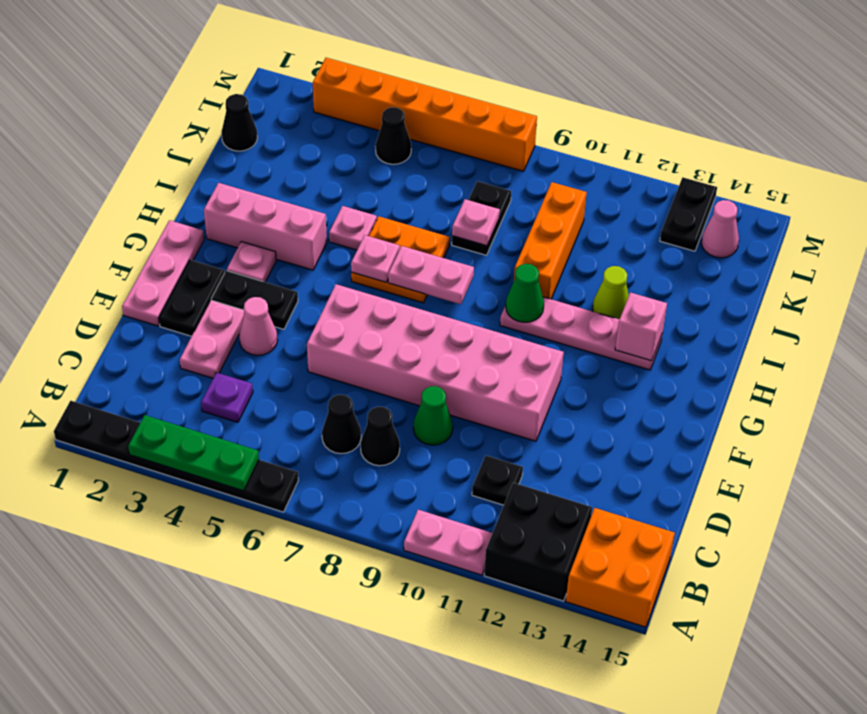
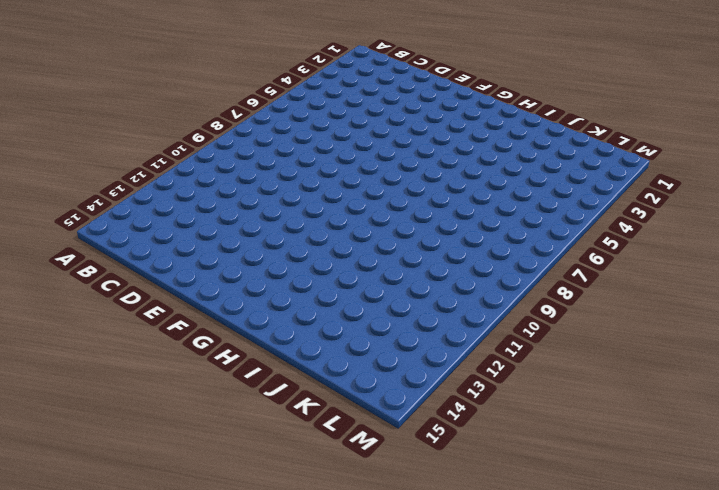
none -> black 1x6 plate [54,401,298,512]
none -> pink 1x2 plate [404,510,492,575]
none -> black 2x2 brick [484,483,592,601]
none -> orange 2x2 brick [566,508,675,627]

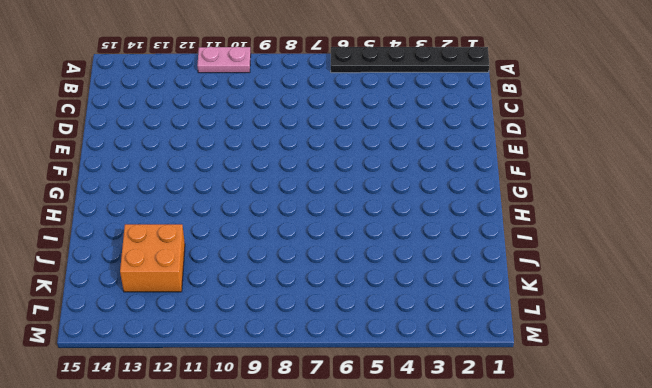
orange 2x2 brick [120,224,185,292] -> orange 2x2 brick moved to [566,508,675,627]
none -> black 2x2 brick [484,483,592,601]
none -> purple 1x1 plate [201,373,253,422]
none -> black 1x1 cone [322,395,361,454]
none -> black 1x1 cone [360,407,400,466]

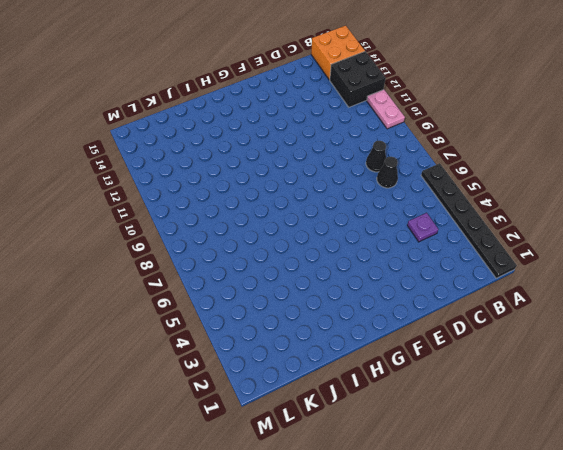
none -> black 1x1 plate [472,456,523,505]
none -> pink 1x2 plate [180,300,244,378]
none -> green 1x1 cone [414,386,453,445]
none -> pink 1x3 plate [122,220,204,326]

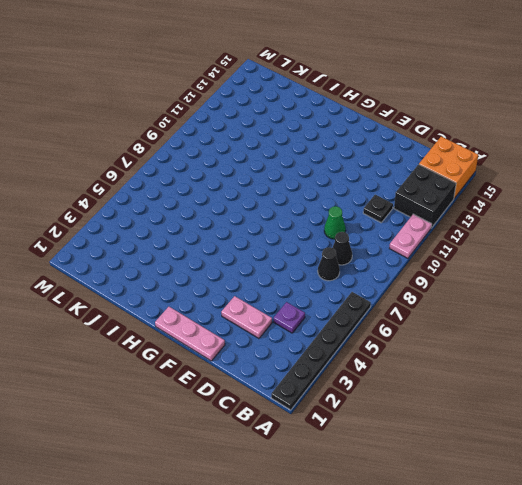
none -> black 1x2 plate [159,260,224,336]
none -> pink 1x1 cone [239,297,278,355]
none -> pink 2x6 brick [307,284,564,441]
none -> black 1x2 plate [211,271,298,329]

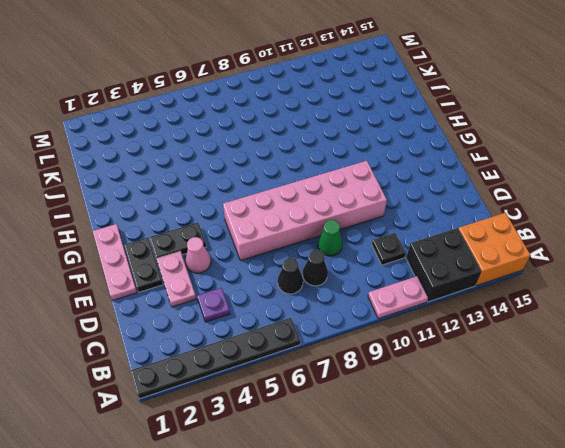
none -> pink 1x1 plate [227,242,276,282]
none -> pink 1x3 brick [204,183,327,270]
none -> orange 2x2 plate [351,216,450,303]
none -> pink 1x4 plate [500,297,662,370]

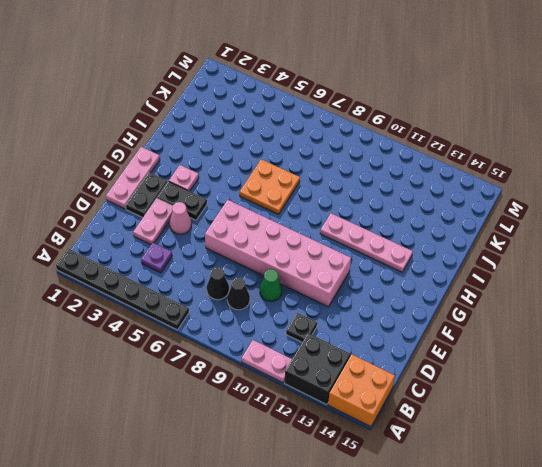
none -> pink 1x3 brick [204,183,327,270]
none -> pink 1x1 plate [329,206,377,250]
none -> orange 1x3 brick [514,182,587,299]
none -> lime 1x1 cone [593,266,629,319]

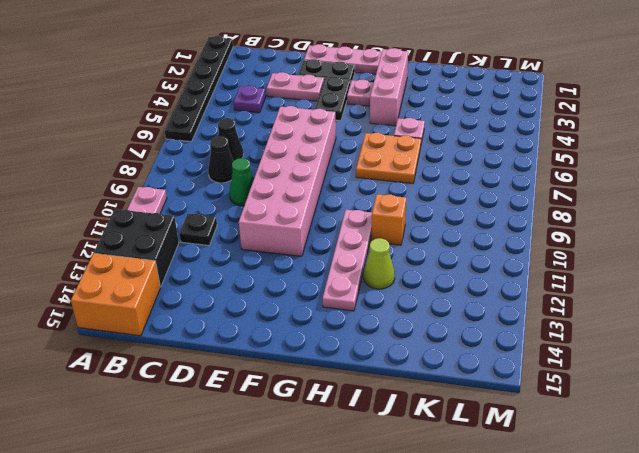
orange 1x1 brick [372,194,406,245] -> orange 1x3 brick [514,182,587,299]
none -> pink 1x1 cone [239,297,278,355]
none -> black 1x2 plate [452,181,511,255]
none -> black 1x1 cone [221,94,258,151]
none -> black 1x1 cone [375,107,411,164]

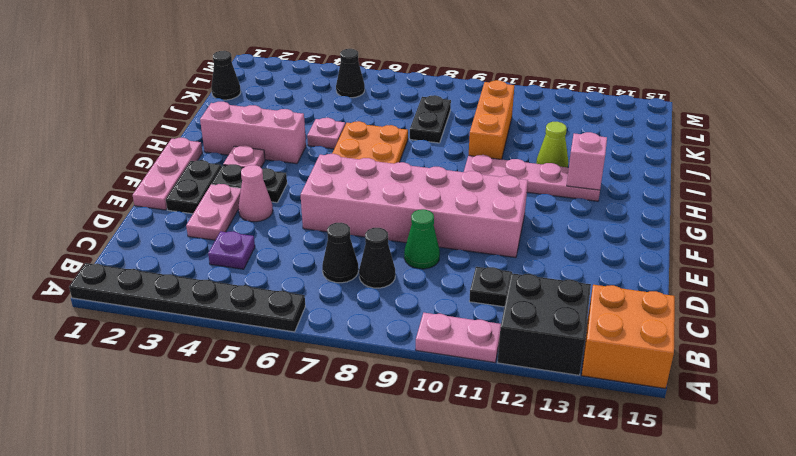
none -> black 1x2 plate [660,177,717,251]
none -> pink 1x1 cone [701,200,739,258]
none -> orange 1x6 brick [313,58,537,171]
none -> green 1x3 plate [128,415,259,491]

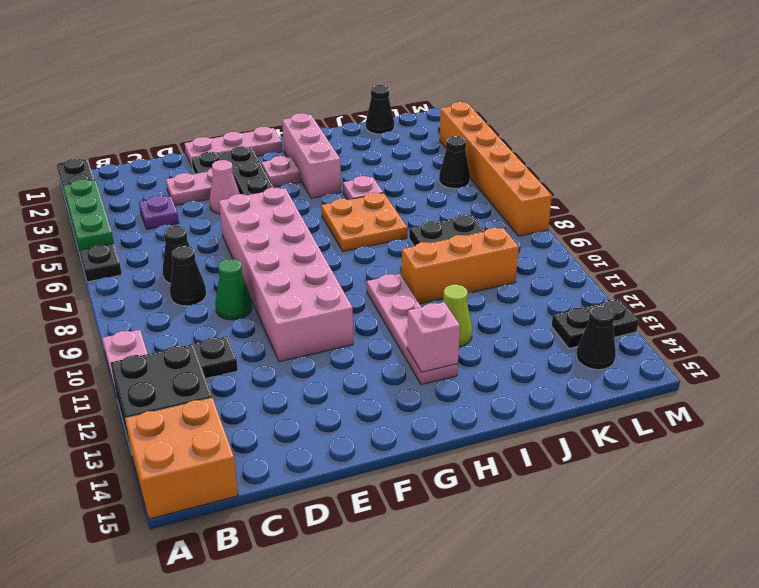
black 1x1 cone [577,305,616,370] -> pink 1x1 cone [701,200,739,258]
none -> pink 1x1 plate [351,235,400,282]
none -> pink 1x2 plate [388,246,474,304]
none -> green 1x1 cone [506,264,544,322]
none -> pink 1x1 plate [452,199,500,246]

